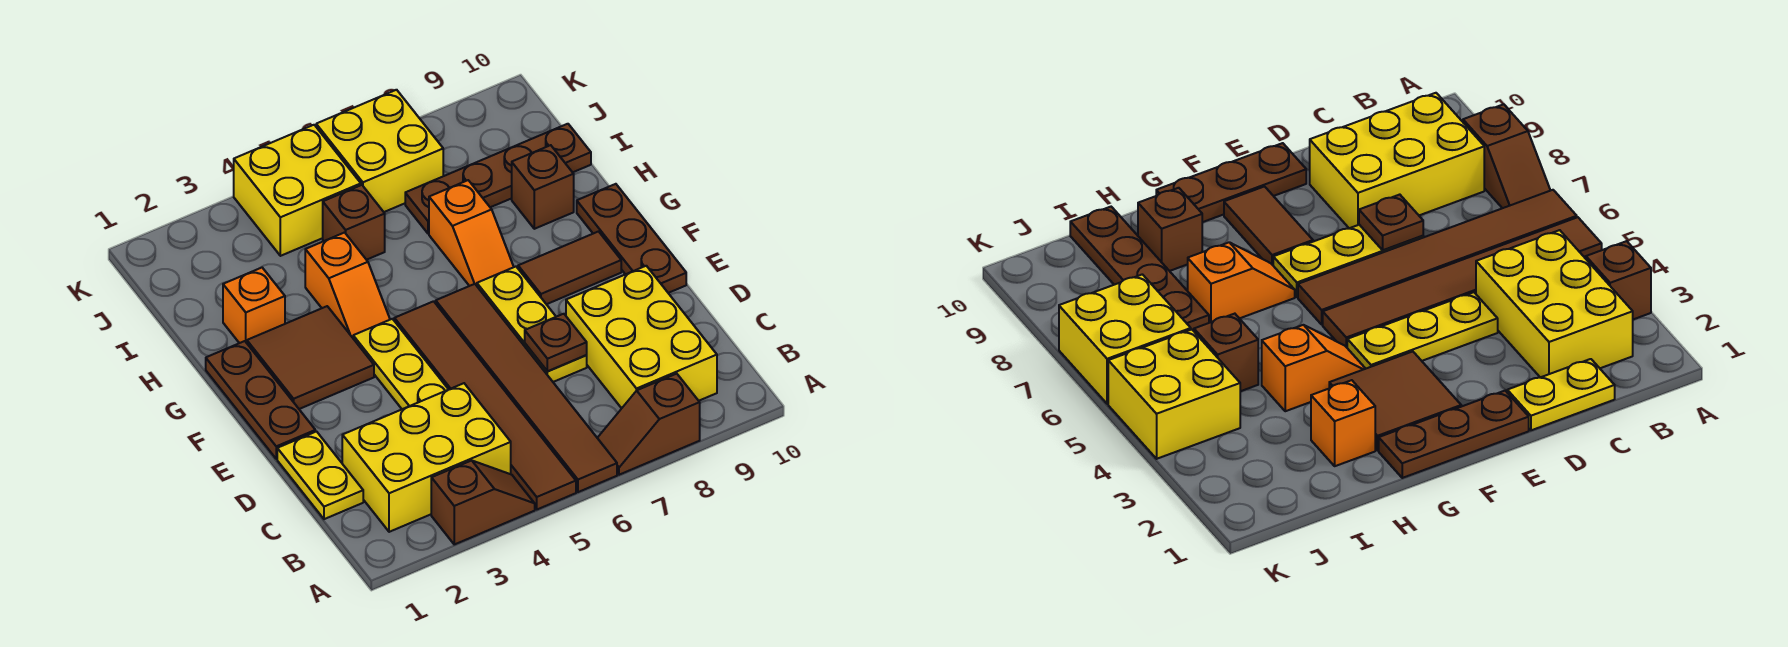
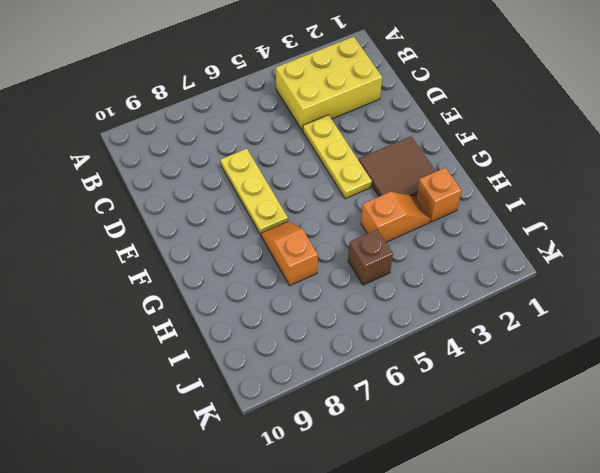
orange 1x2 slope [361,192,430,242] -> orange 1x2 slope turned to [305,233,390,338]
none -> brown 1x2 slope [431,460,535,544]
none -> brown 1x6 tile [394,301,576,509]
none -> brown 1x6 tile [436,284,617,492]

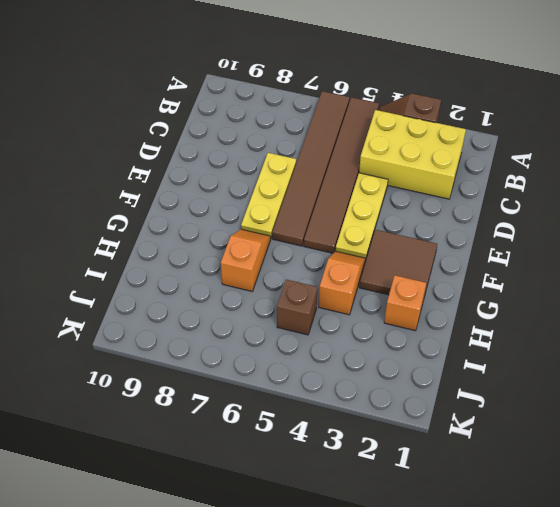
none -> brown 1x2 slope [598,374,700,475]
none -> yellow 2x3 brick [566,266,717,408]
none -> yellow 1x2 plate [277,432,363,519]

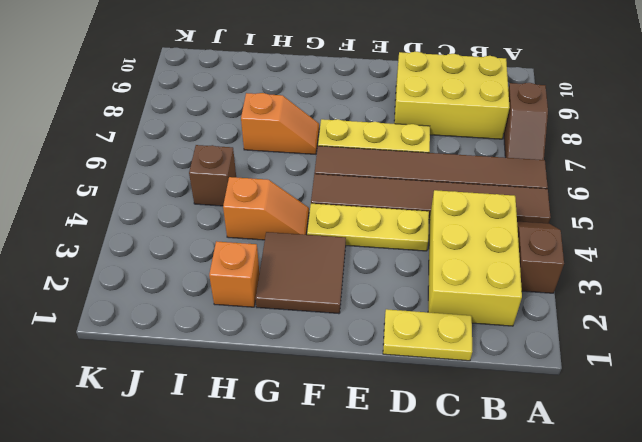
none -> brown 1x3 plate [206,341,315,459]
none -> brown 1x3 plate [577,184,686,293]
none -> brown 1x2 tile [518,232,621,304]

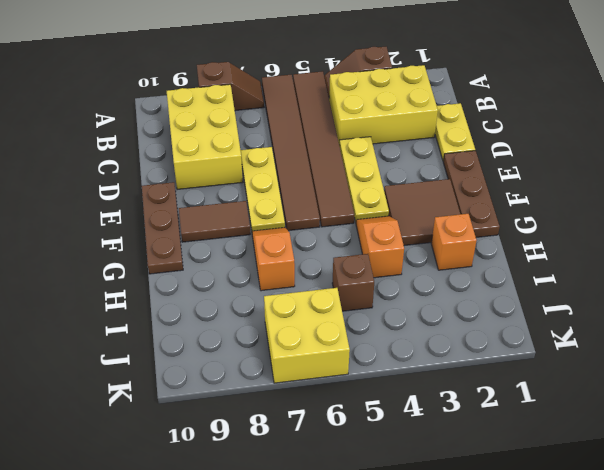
none -> brown 1x1 brick [512,145,574,229]
none -> brown 1x4 plate [405,124,591,234]
none -> yellow 2x2 brick [234,125,361,256]

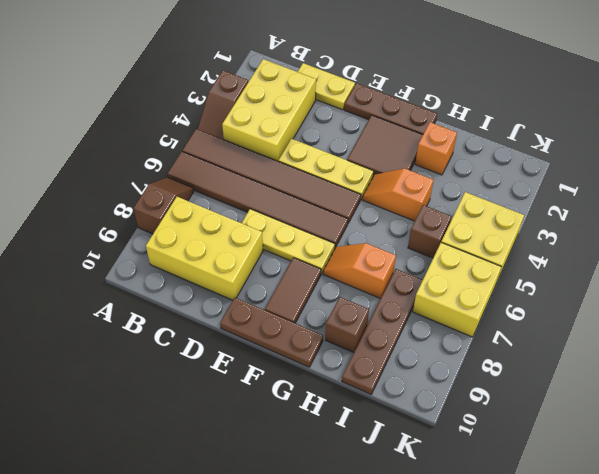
none -> brown 1x1 plate [525,314,587,371]

